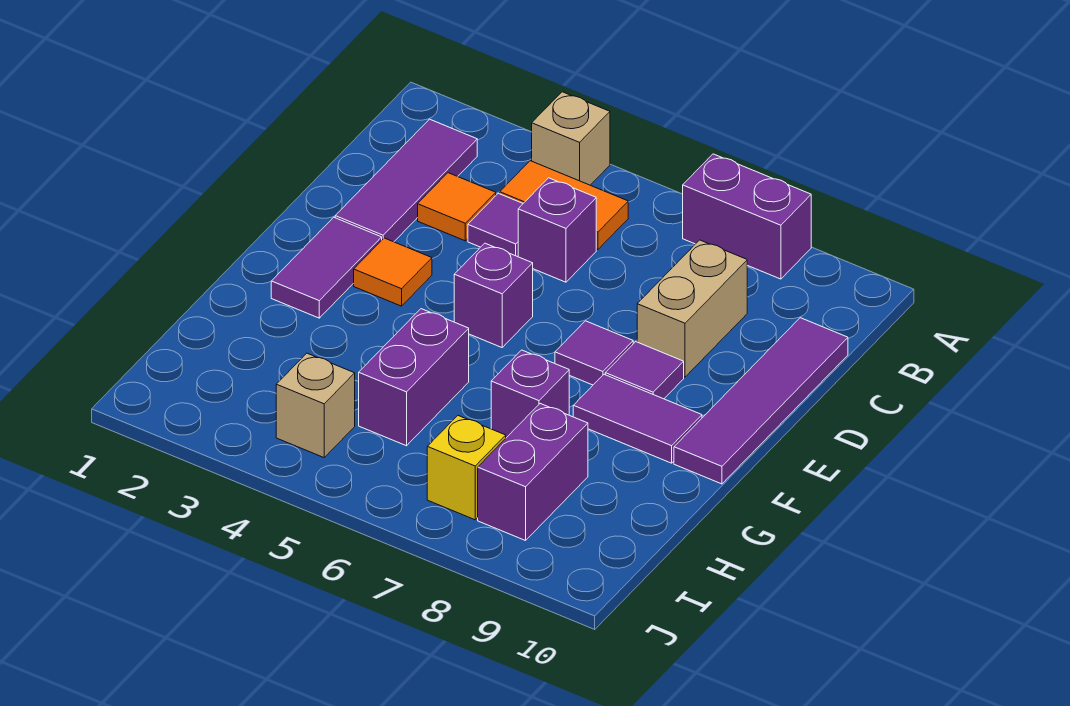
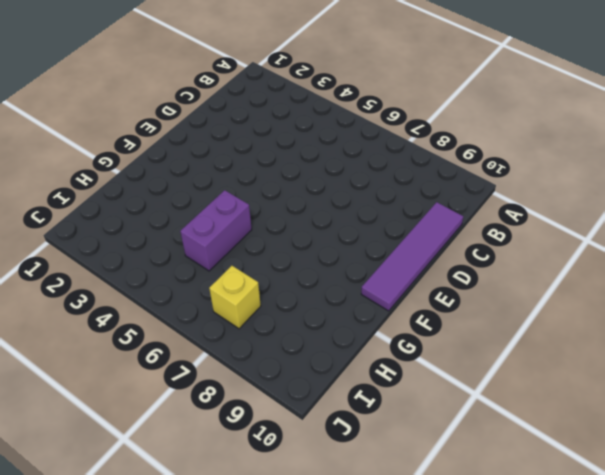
none -> tan 1x1 brick [532,92,610,185]
none -> purple 1x2 brick [683,154,811,279]
none -> purple 1x3 tile [335,119,477,242]

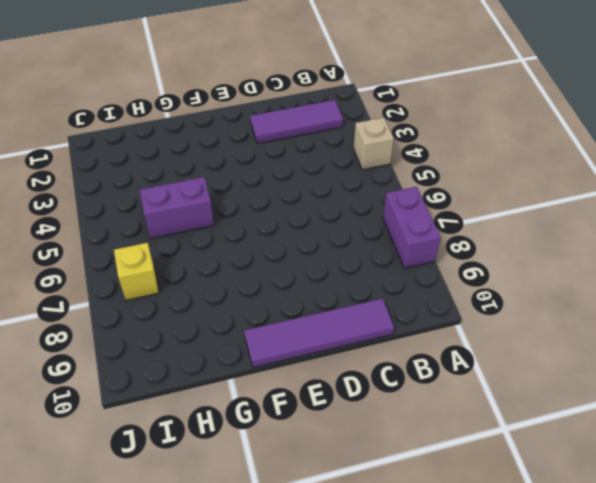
none -> orange 1x2 tile [500,161,628,250]
none -> orange 1x1 tile [418,173,496,241]
none -> purple 1x1 tile [468,193,523,257]

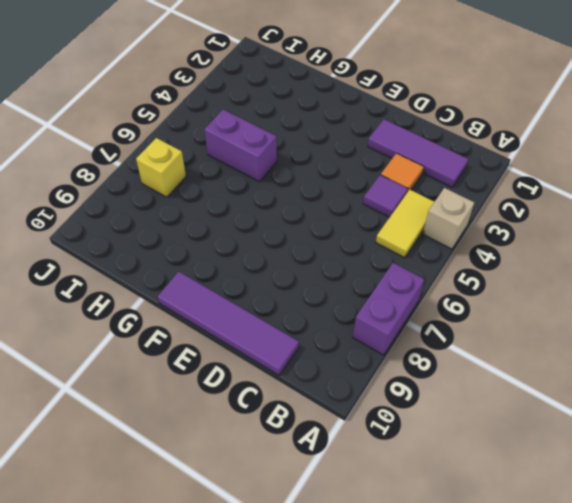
yellow 1x2 tile [376,190,434,258] -> orange 1x2 tile [500,161,628,250]
none -> purple 1x1 brick [518,178,596,282]
none -> tan 1x2 brick [637,240,747,377]
none -> purple 1x2 tile [271,217,382,318]

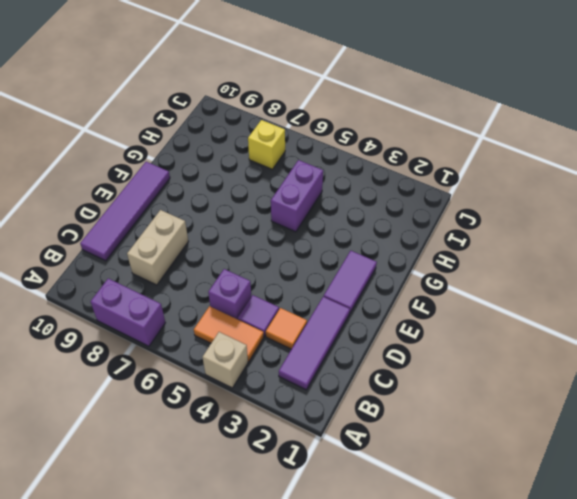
none -> orange 1x1 tile [354,238,432,306]
none -> purple 1x1 brick [454,243,533,347]
none -> purple 1x1 tile [555,321,633,385]

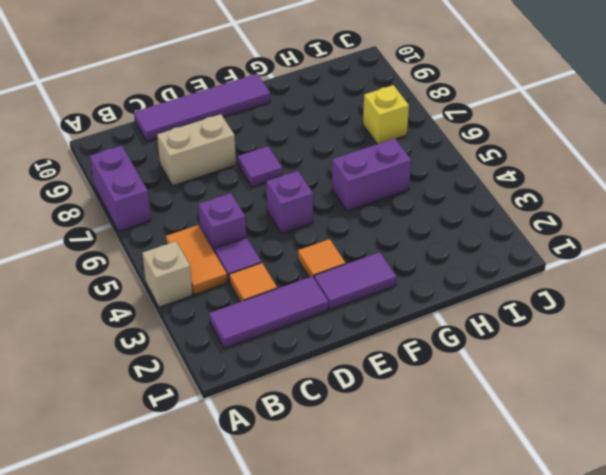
none -> purple 1x1 tile [605,342,684,399]
none -> purple 1x2 tile [573,375,702,463]
none -> purple 1x1 brick [491,350,569,438]

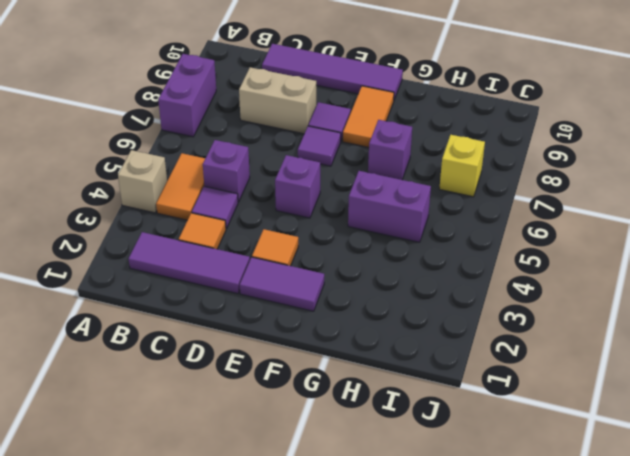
orange 1x2 tile [343,86,394,147] -> purple 1x2 tile [573,375,702,463]
none -> purple 1x2 brick [478,404,588,541]
none -> tan 1x1 brick [276,353,355,457]

